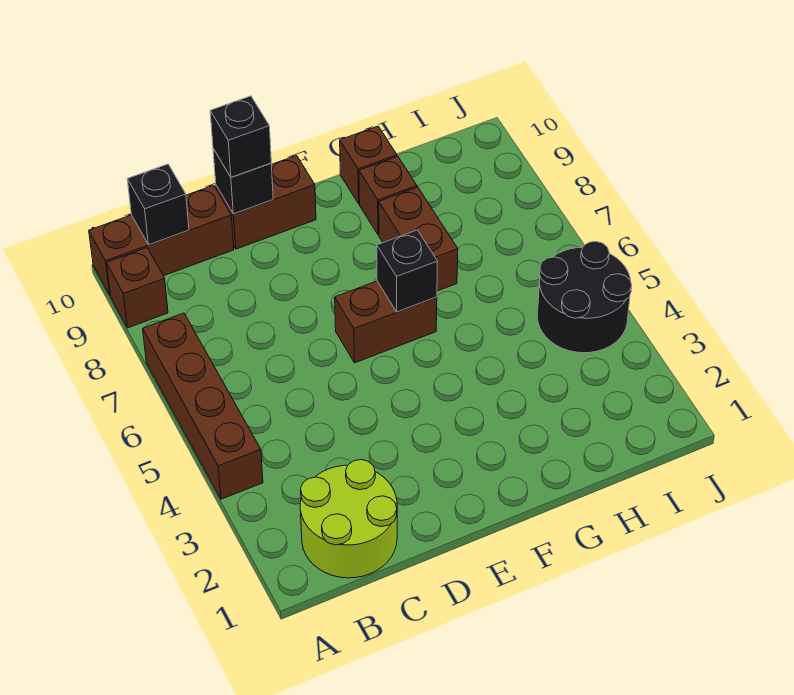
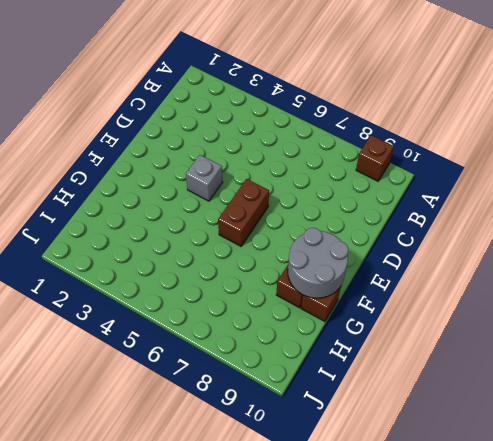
grey 1x1 brick [186,155,223,201] -> none
grey 2x2 round brick [288,228,349,298] -> none
none -> brown 1x4 brick [143,313,263,499]
none -> brown 1x3 brick [89,185,234,295]
none -> lime 2x2 round brick [300,460,397,578]

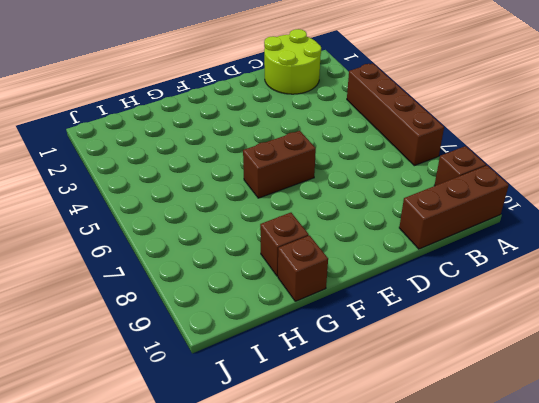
none -> brown 1x2 brick [216,156,316,249]
none -> brown 1x2 brick [379,187,458,291]
none -> black 2x2 round brick [537,241,632,353]

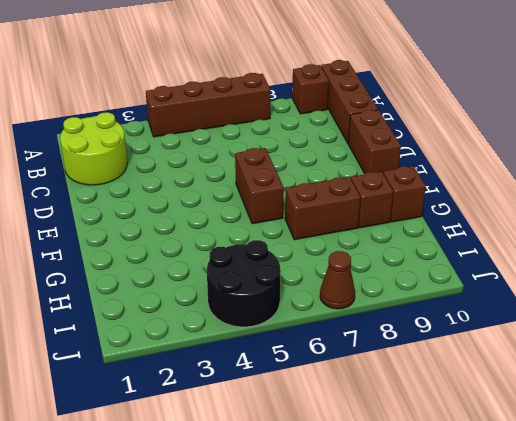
brown 1x1 cone [320,251,355,309] -> none
none -> black 1x1 brick [127,164,189,245]
none -> black 1x1 brick [213,149,273,214]
none -> black 1x1 brick [377,230,438,312]

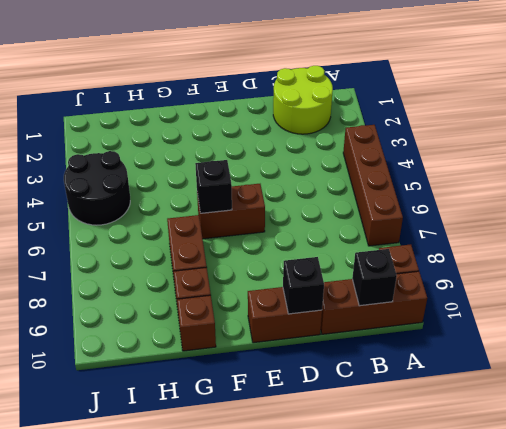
none -> black 1x1 brick [210,96,271,177]

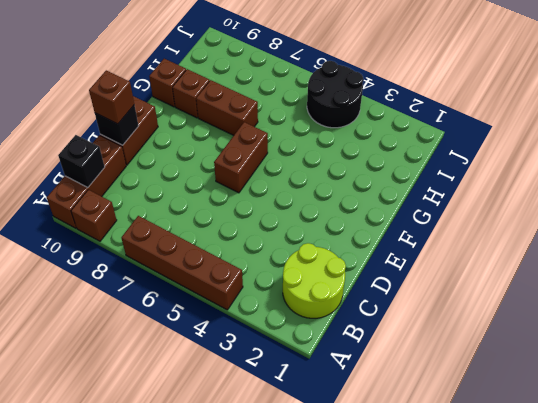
brown 1x1 brick [89,70,134,124] -> black 1x1 brick [210,96,271,177]
none -> black 1x1 brick [377,230,438,312]

